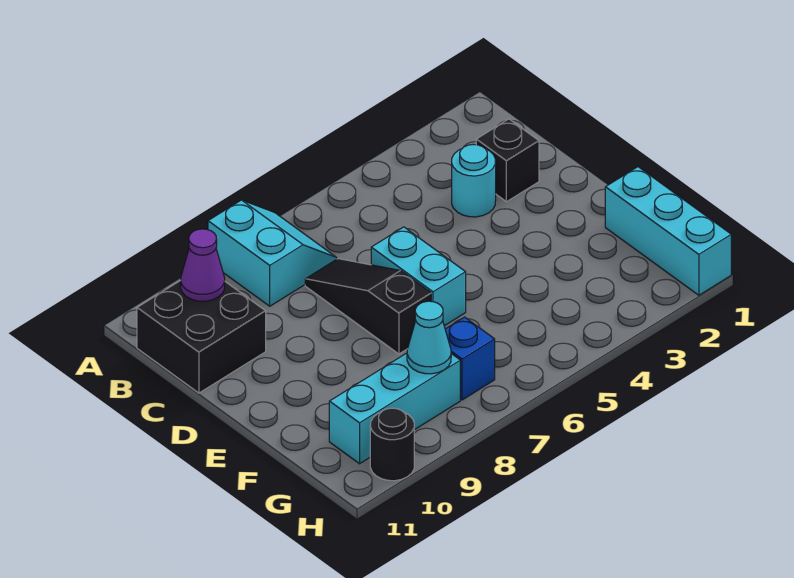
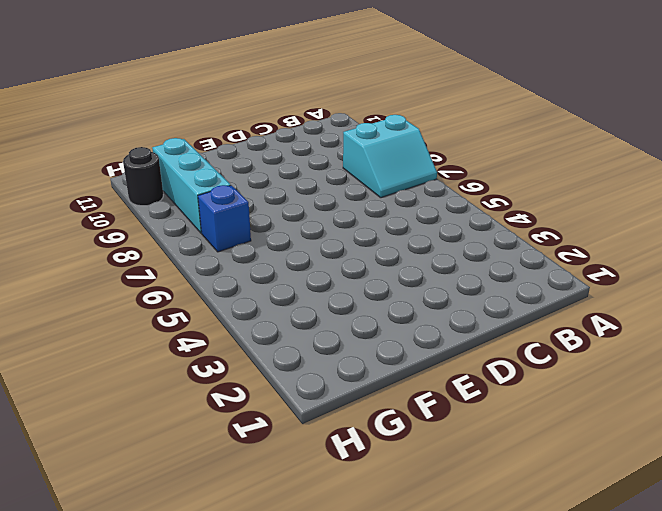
none -> black 2x2 brick [137,280,266,393]
none -> black 1x1 brick [476,119,539,202]
none -> cyan 1x1 round brick [452,145,496,217]

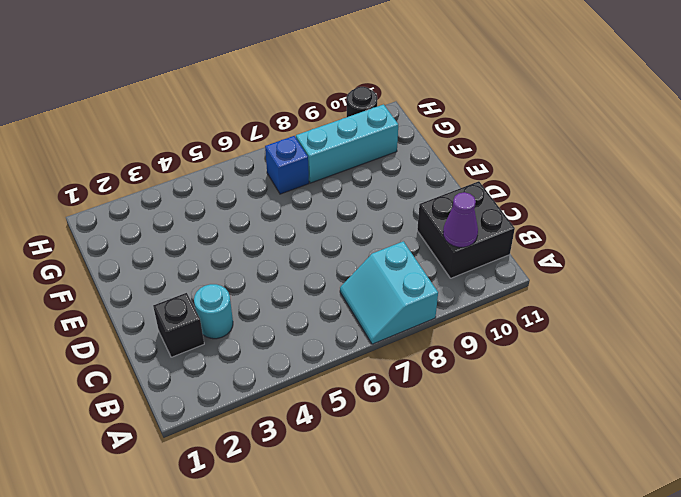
none -> black 1x3 slope [305,259,431,354]
none -> cyan 1x2 brick [371,227,466,326]
none -> cyan 1x3 brick [605,167,731,295]

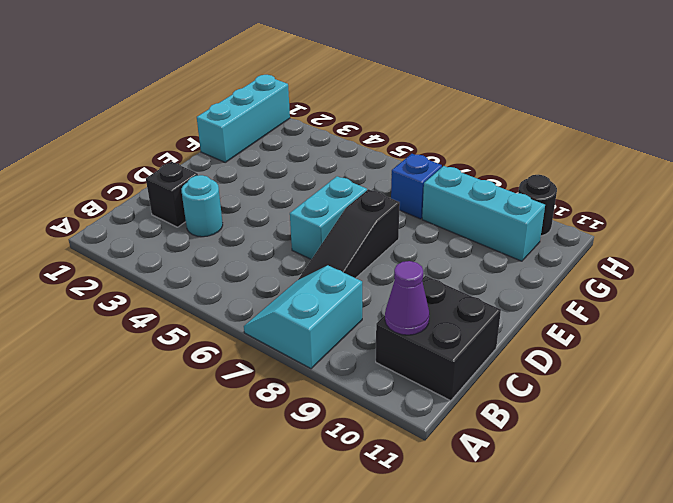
none -> cyan 1x1 cone [407,301,451,374]

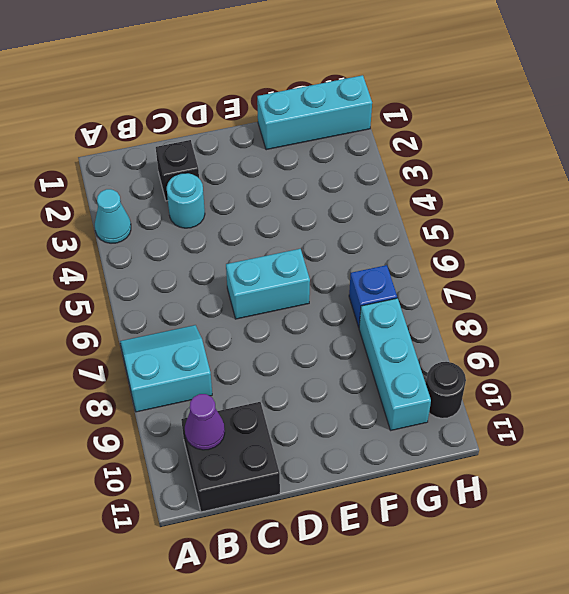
cyan 1x1 cone [95,189,131,243] -> cyan 1x1 cone moved to [407,301,451,374]
none -> black 1x3 slope [305,259,431,354]

